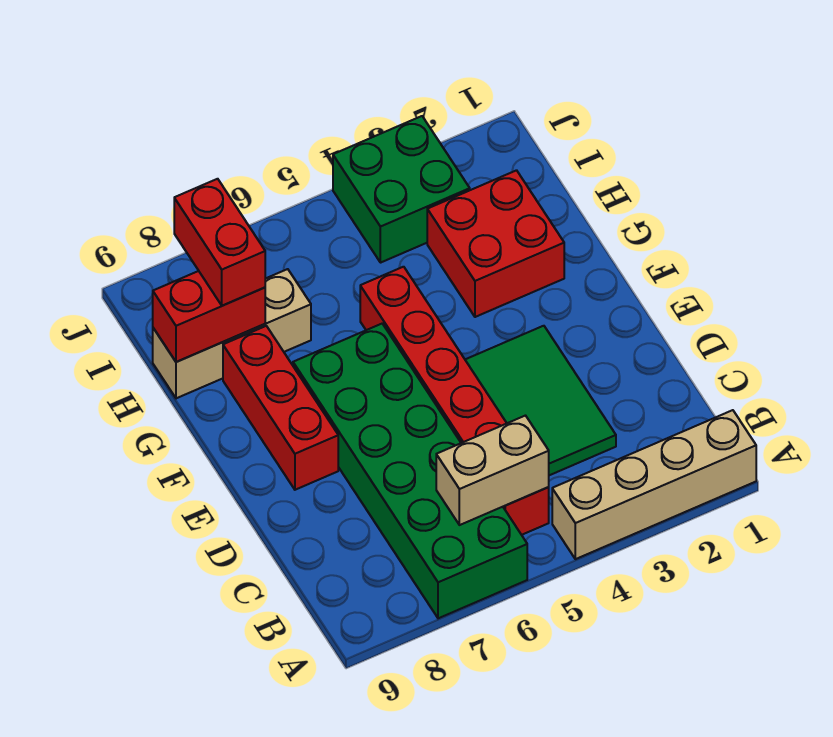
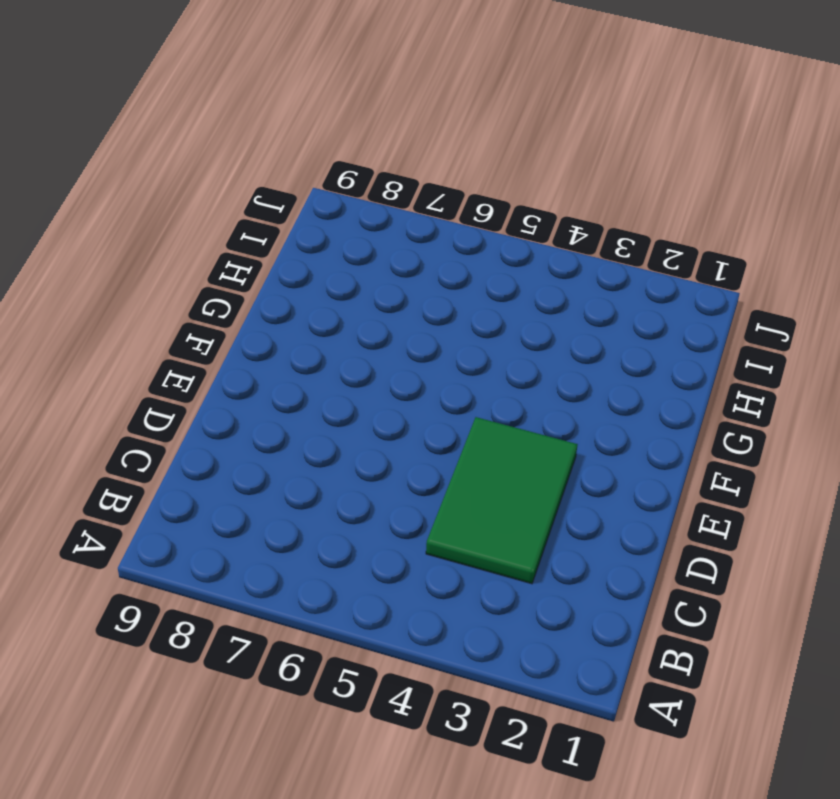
none -> tan 1x4 brick [552,410,756,559]
none -> green 2x6 brick [293,324,527,618]

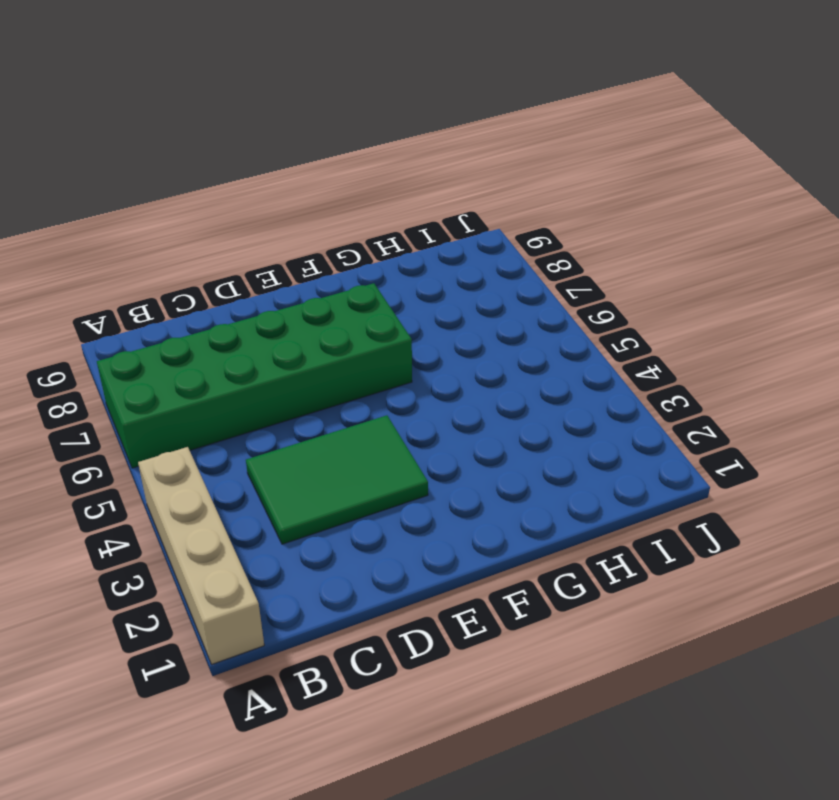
none -> red 1x6 brick [360,267,549,535]
none -> red 1x3 brick [223,326,338,490]

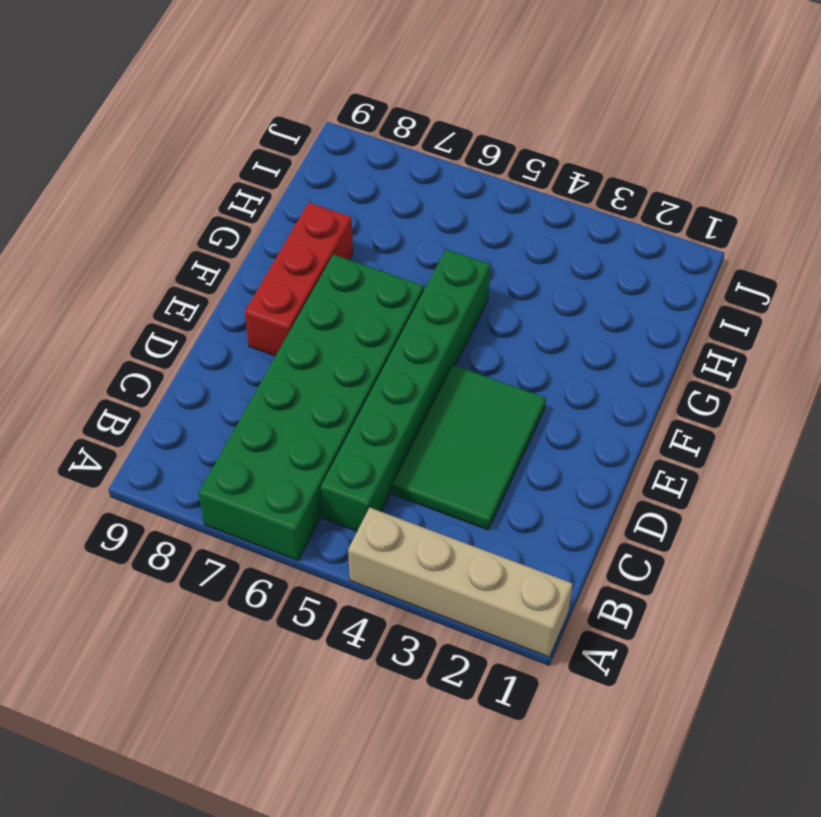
green 1x6 brick [321,249,490,531] -> red 1x6 brick [360,267,549,535]
none -> red 2x2 brick [427,170,564,317]
none -> tan 1x3 brick [153,269,311,398]

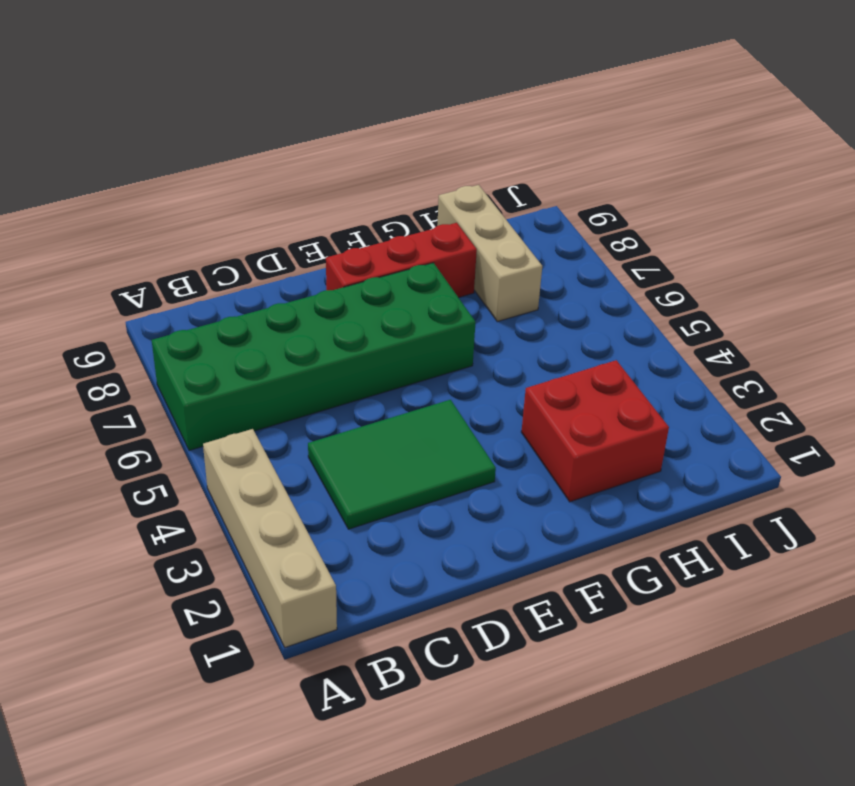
none -> red 1x6 brick [360,267,549,535]
none -> green 2x2 brick [333,116,470,263]

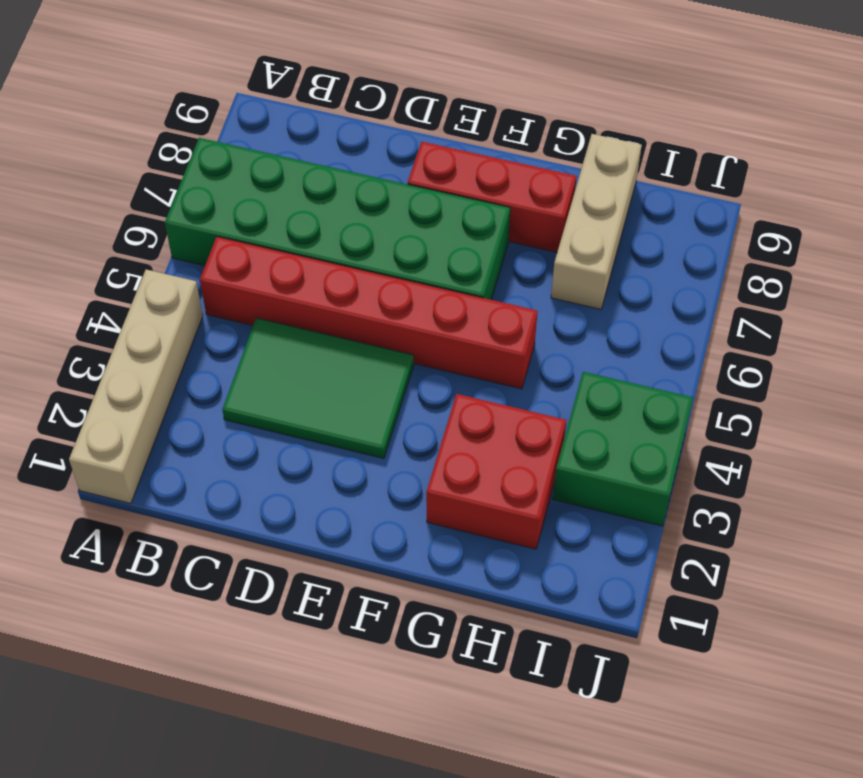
none -> tan 1x2 brick [436,416,549,525]
none -> red 1x2 brick [153,271,265,362]

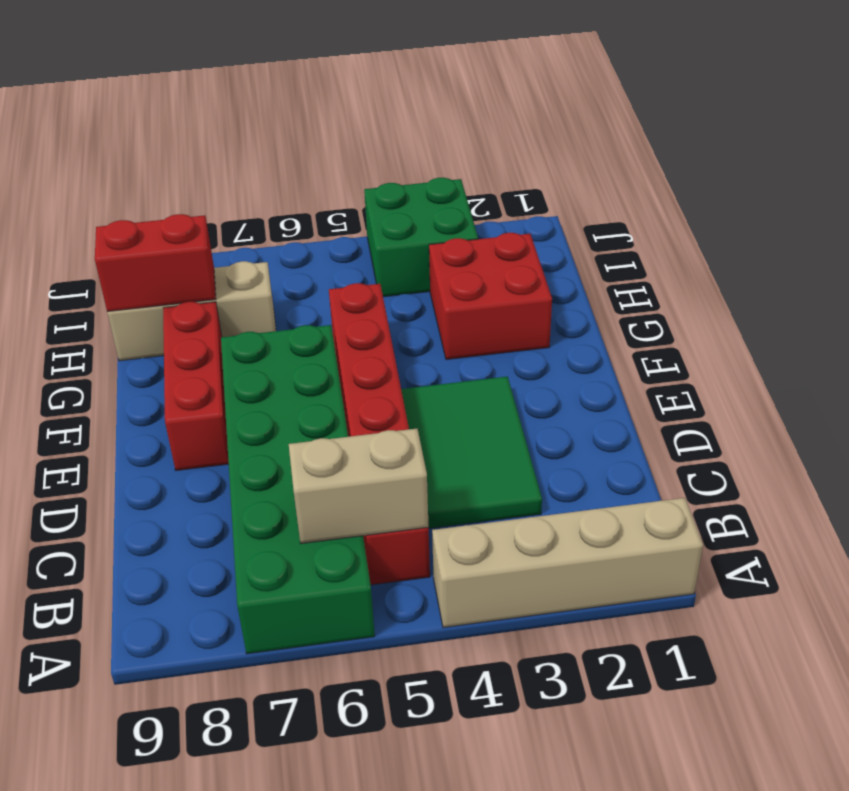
none -> red 1x2 brick [174,179,265,306]

